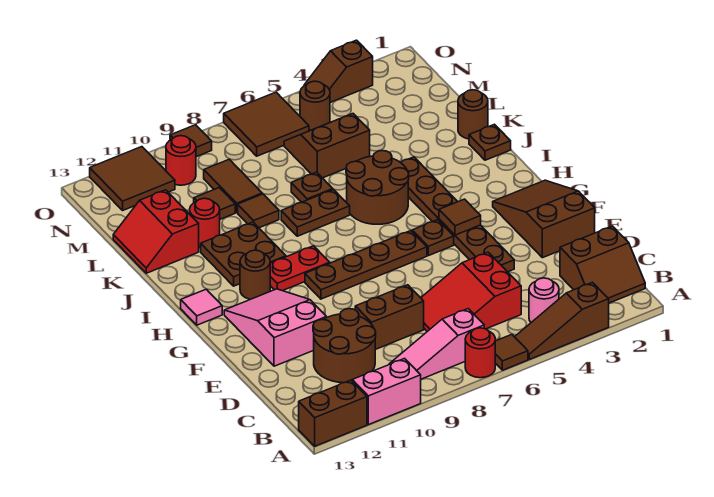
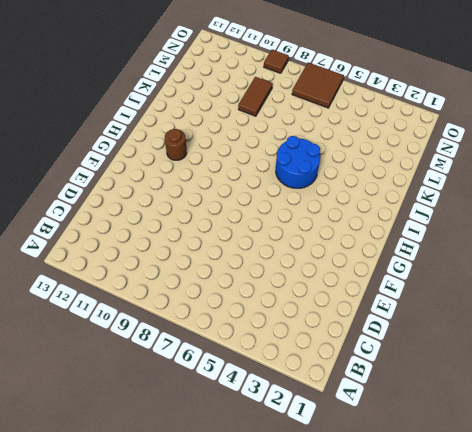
blue 2x2 round brick [276,136,320,188] -> brown 2x2 round brick [346,151,409,224]
none -> brown 1x3 slope [515,282,609,359]
none -> brown 1x1 tile [495,334,528,370]
none -> red 1x1 round brick [465,328,495,378]
none -> pink 1x2 brick [352,359,421,425]

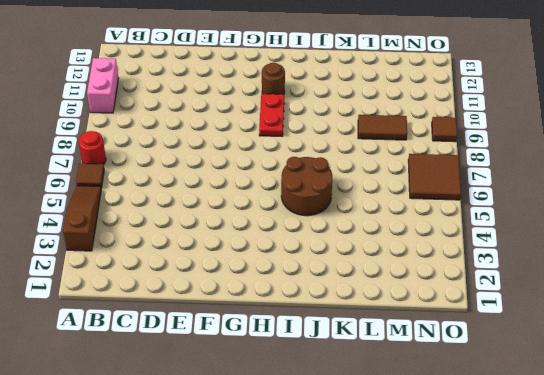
none -> brown 1x2 brick [299,380,367,446]
none -> brown 2x2 slope [560,226,645,303]
none -> pink 1x1 round brick [529,278,559,322]
none -> pink 1x3 slope [390,309,484,379]

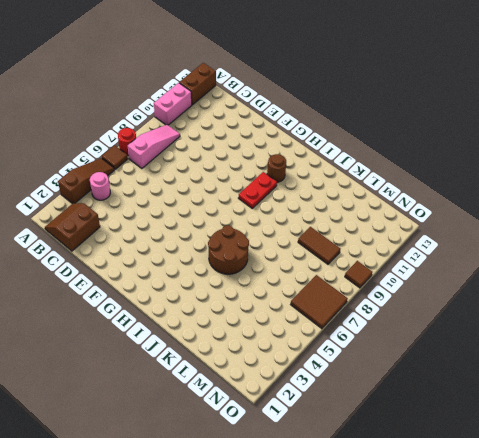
none -> red 2x3 slope [421,252,521,331]
none -> brown 2x2 round brick [313,309,376,383]
none -> brown 1x2 brick [355,285,424,350]
none -> brown 2x3 slope [493,180,595,258]

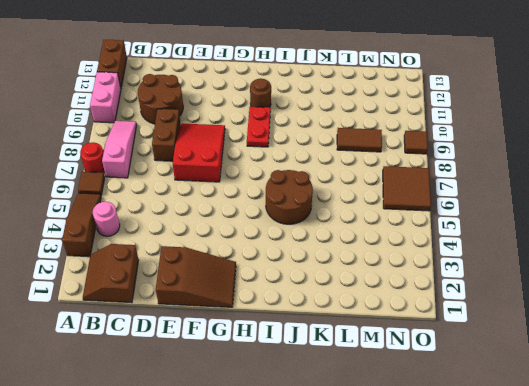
red 2x3 slope [173,123,225,182] -> red 2x3 slope moved to [421,252,521,331]
none -> brown 1x6 plate [401,157,514,272]
none -> pink 2x3 slope [224,289,326,366]
none -> brown 1x1 plate [412,220,454,256]
none -> brown 1x4 plate [305,231,427,299]

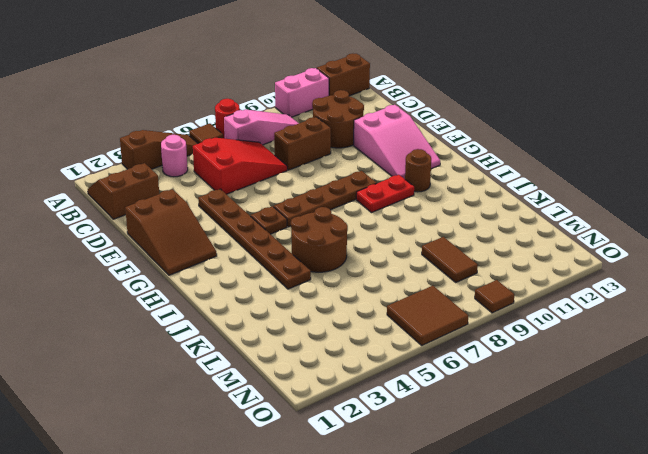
none -> pink 1x1 tile [181,289,222,325]
none -> brown 2x2 plate [201,222,286,286]
none -> brown 1x1 plate [469,124,511,160]
none -> brown 1x2 plate [281,189,350,236]

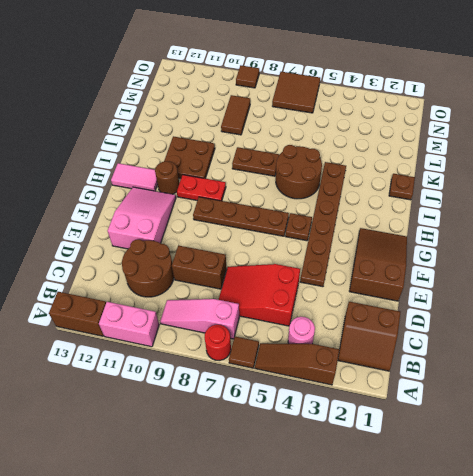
pink 1x2 tile [111,163,158,191] -> pink 1x1 tile [181,289,222,325]
none -> brown 1x1 round brick [458,90,488,139]
none -> brown 1x1 plate [291,172,333,202]
none -> brown 1x1 tile [238,194,279,228]
none -> red 1x1 round brick [190,198,220,248]

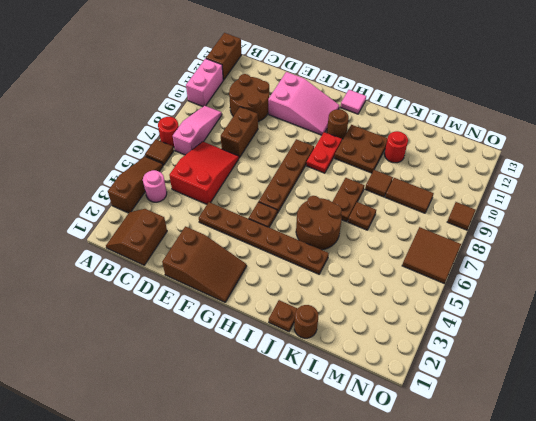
none -> red 2x2 slope [113,190,199,273]
none -> brown 2x2 slope [284,114,370,178]
none -> brown 1x1 tile [194,188,235,219]
none -> brown 1x1 round brick [300,81,330,130]

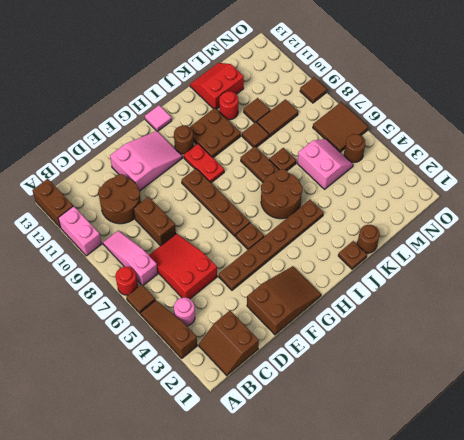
pink 2x2 slope [297,139,353,189] -> brown 2x2 slope [284,114,370,178]
none -> red 1x1 round brick [166,136,196,185]
none -> brown 2x2 tile [90,147,175,210]
none -> brown 1x2 slope [304,40,373,102]
none -> brown 1x1 tile [439,199,481,235]

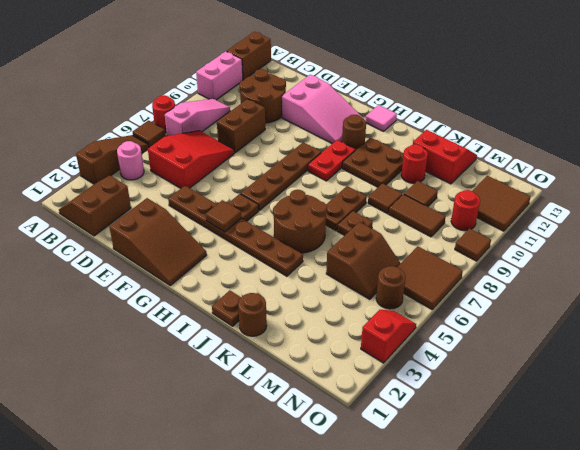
red 1x2 slope [361,310,416,363] -> brown 1x2 slope [304,40,373,102]

